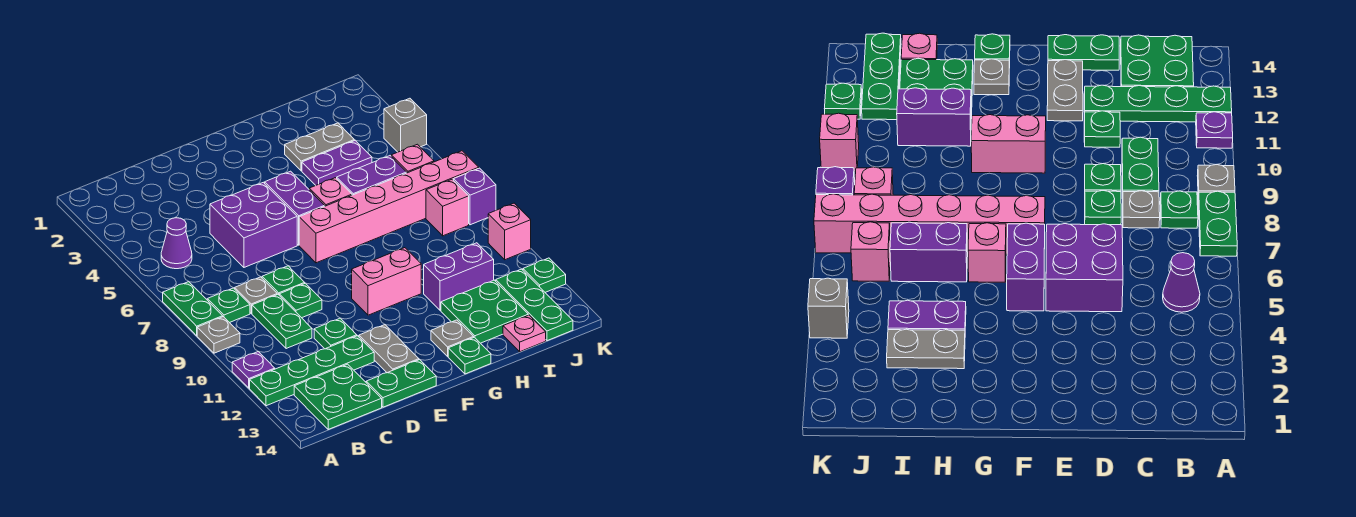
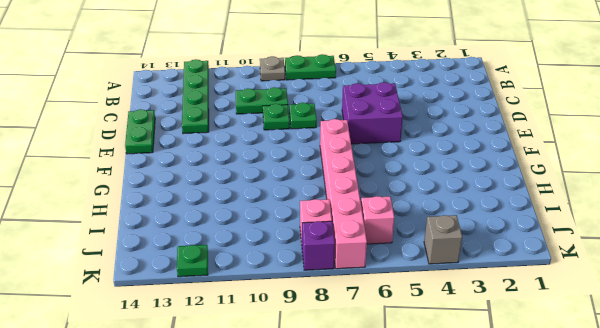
none -> purple 1x1 plate [232,352,275,388]
none -> purple 1x1 cone [161,218,192,269]
none -> green 1x1 plate [207,288,250,323]
none -> green 2x2 plate [294,364,382,429]

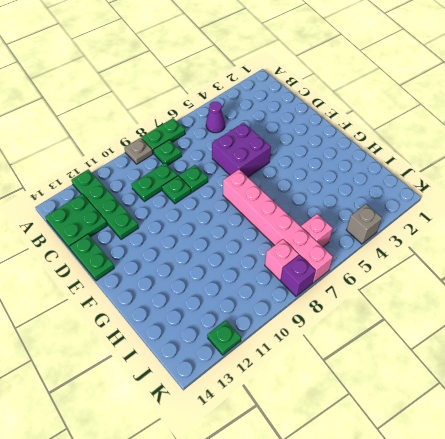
none -> purple 1x1 plate [232,352,275,388]
none -> grey 1x1 plate [235,277,277,314]
none -> green 1x1 plate [314,318,357,349]
none -> grey 1x2 plate [359,325,419,373]

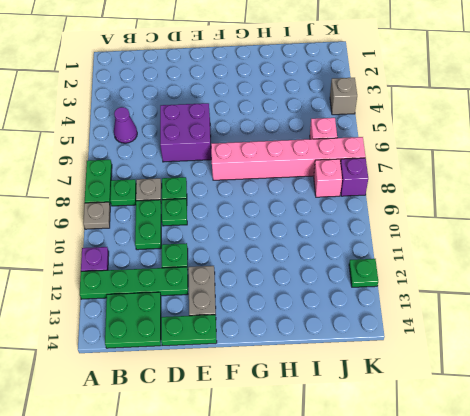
none -> purple 1x2 brick [265,171,325,245]
none -> pink 1x2 brick [352,248,421,315]
none -> pink 1x1 brick [309,178,352,206]
none -> grey 1x1 plate [431,320,474,356]

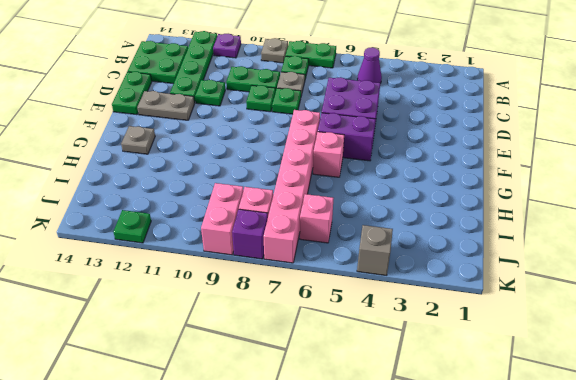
pink 1x2 brick [201,183,243,255] -> pink 1x2 brick moved to [352,248,421,315]
none -> green 1x1 plate [448,337,491,374]
none -> grey 1x2 plate [285,123,354,171]
none -> purple 1x2 plate [302,141,372,185]
none -> purple 1x2 brick [337,156,407,195]

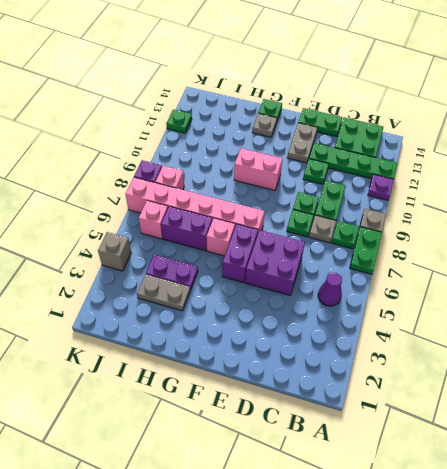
none -> purple 1x2 brick [424,243,494,311]
none -> green 2x2 plate [441,280,528,343]
none -> pink 1x1 plate [503,315,546,352]
none -> green 1x3 plate [496,269,573,341]

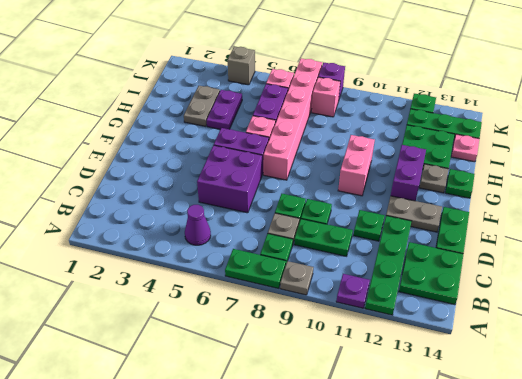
purple 1x2 brick [391,145,426,201] -> purple 1x2 brick moved to [424,243,494,311]
none -> pink 1x1 brick [488,203,531,260]

